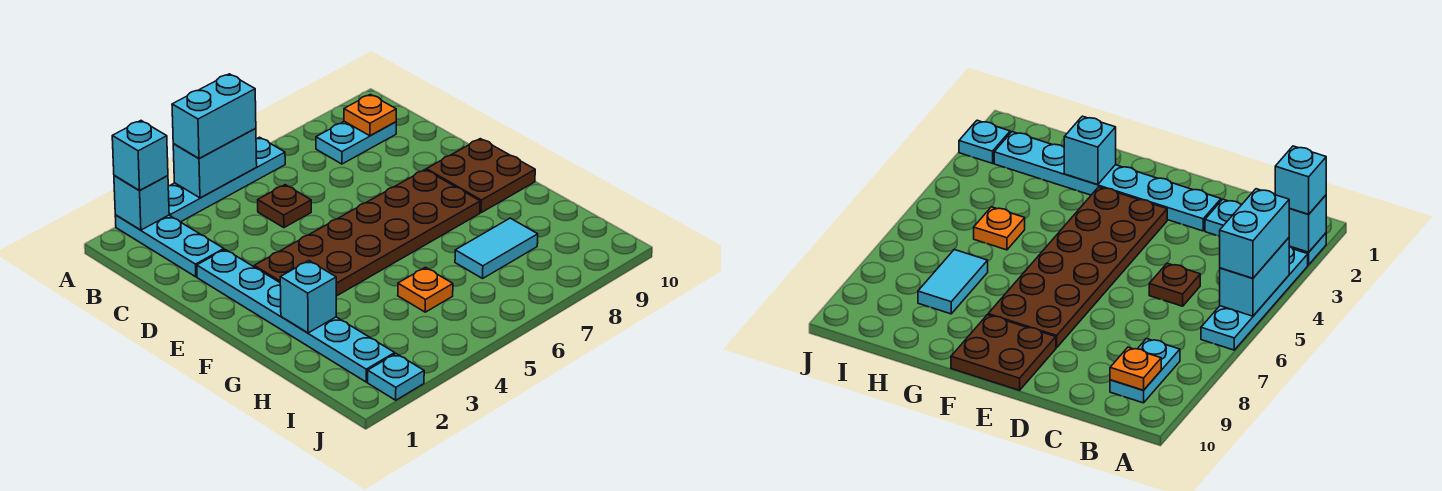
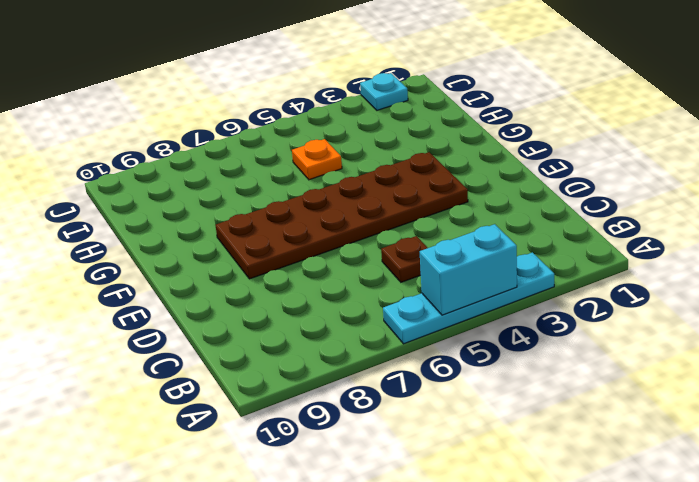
none -> cyan 1x3 plate [115,215,224,277]
none -> cyan 1x2 plate [316,121,396,164]
none -> cyan 1x6 plate [197,250,395,382]

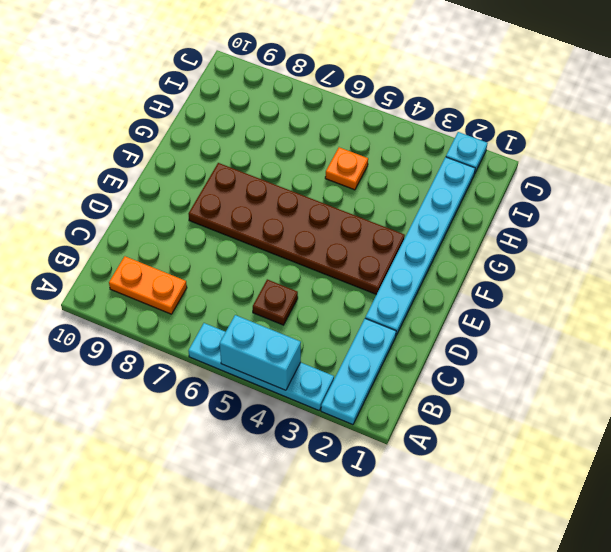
orange 1x2 plate [109,256,187,314] -> cyan 1x2 plate [316,121,396,164]
none -> brown 2x2 plate [426,139,535,212]
none -> cyan 1x2 tile [455,218,538,278]
none -> cyan 1x1 brick [114,176,169,230]

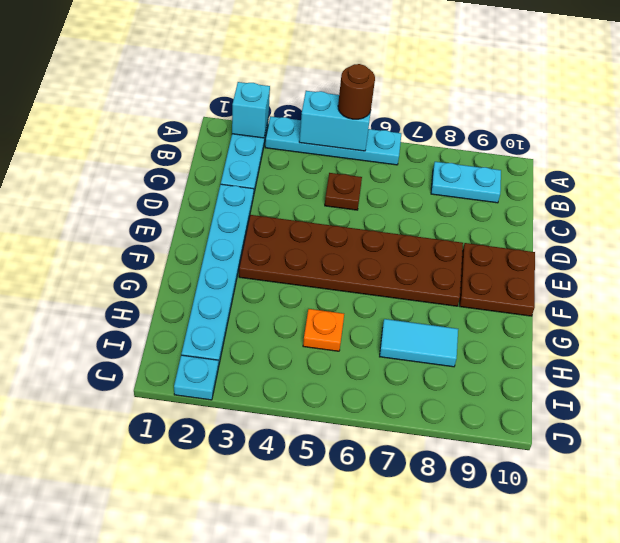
brown 1x1 round brick [338,64,375,119] -> cyan 1x2 brick [172,74,256,159]
none -> orange 1x1 plate [344,94,396,136]
none -> cyan 1x1 brick [280,261,336,333]
none -> cyan 1x1 brick [112,121,168,191]

